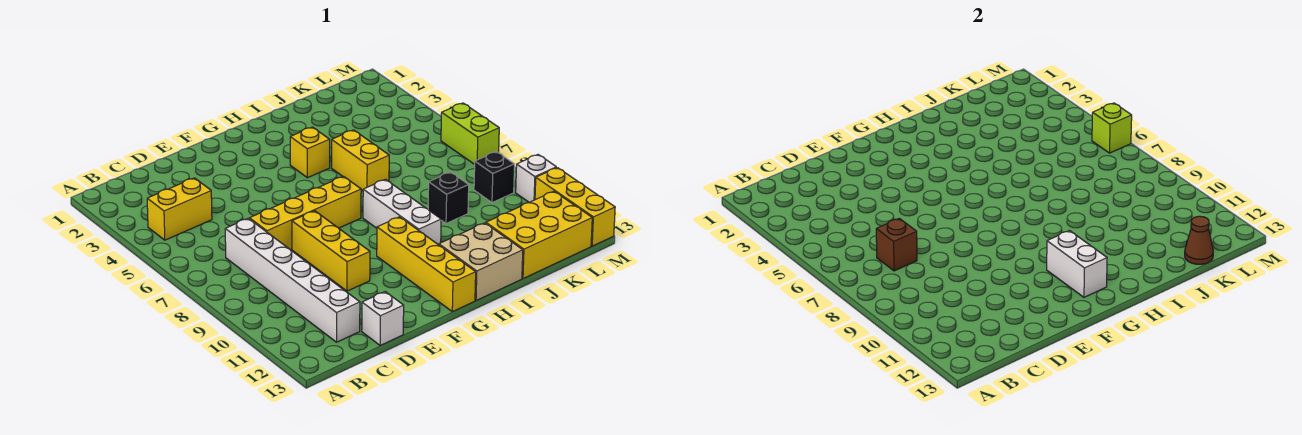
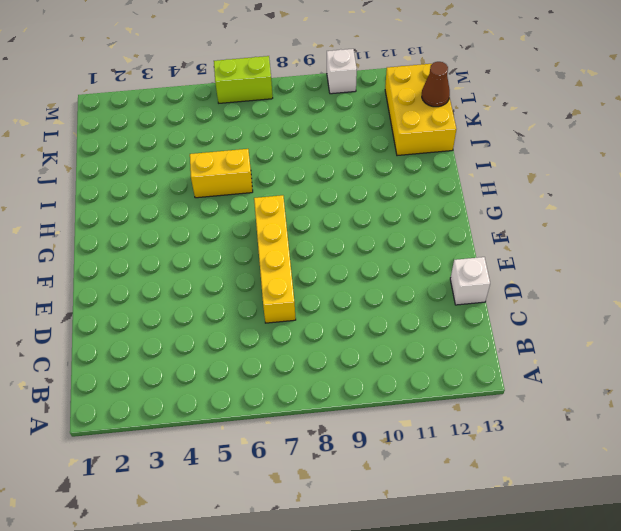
none -> yellow 1x2 brick [147,178,212,240]
none -> white 1x6 brick [225,218,360,342]
none -> yellow 1x3 brick [292,211,370,291]

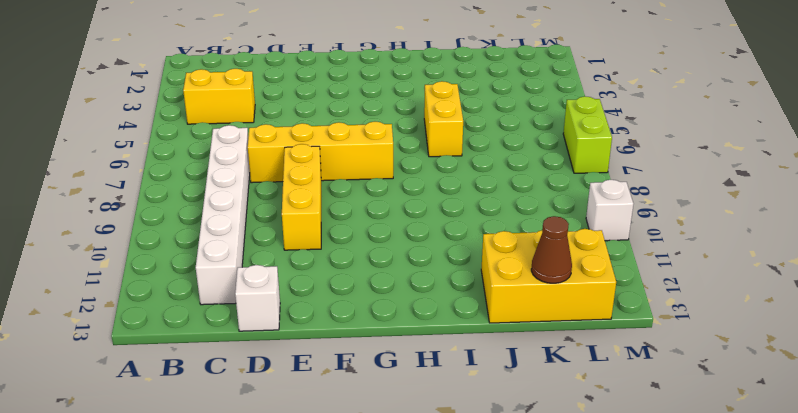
none -> yellow 1x4 brick [377,217,476,312]
none -> yellow 1x1 brick [290,127,330,178]
none -> white 1x3 brick [363,179,441,245]

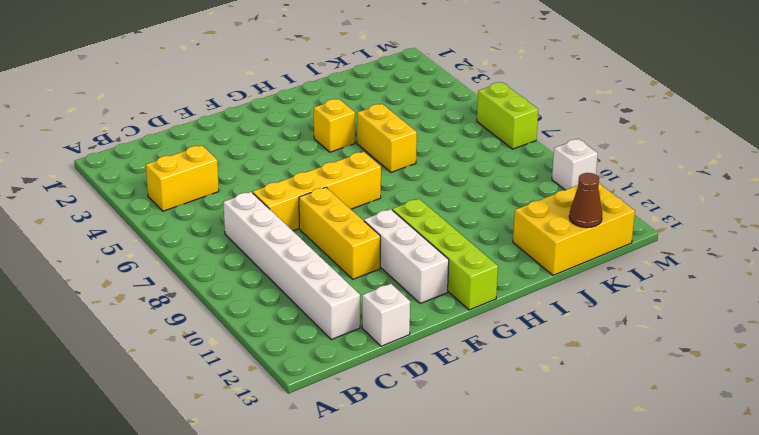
white 1x3 brick [364,209,449,303] -> white 1x3 brick moved to [363,179,441,245]
lime 1x4 brick [392,199,498,310] -> yellow 1x4 brick [377,217,476,312]
none -> tan 2x2 brick [439,223,523,301]
none -> black 1x1 brick [428,172,469,223]
none -> black 1x1 brick [474,152,515,203]

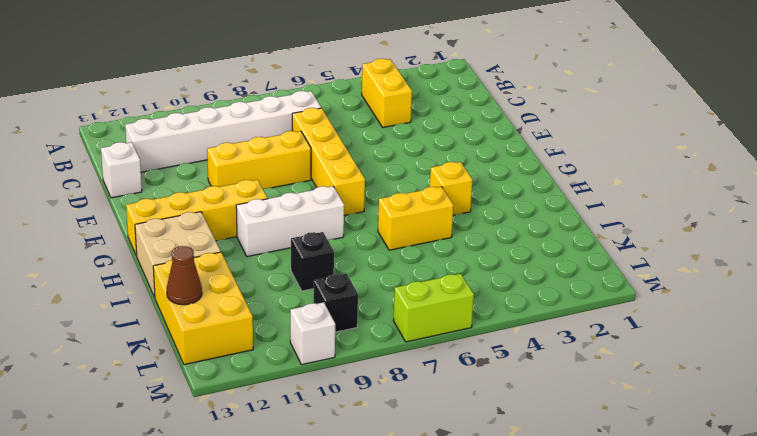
none -> yellow 1x3 brick [535,168,615,246]
none -> brown 1x1 brick [876,218,917,271]
none -> white 1x2 brick [1047,231,1107,297]

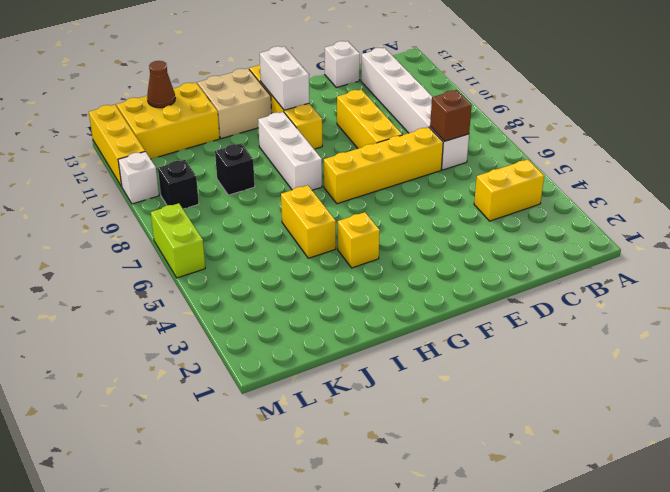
none -> lime 1x1 brick [1092,103,1132,153]

